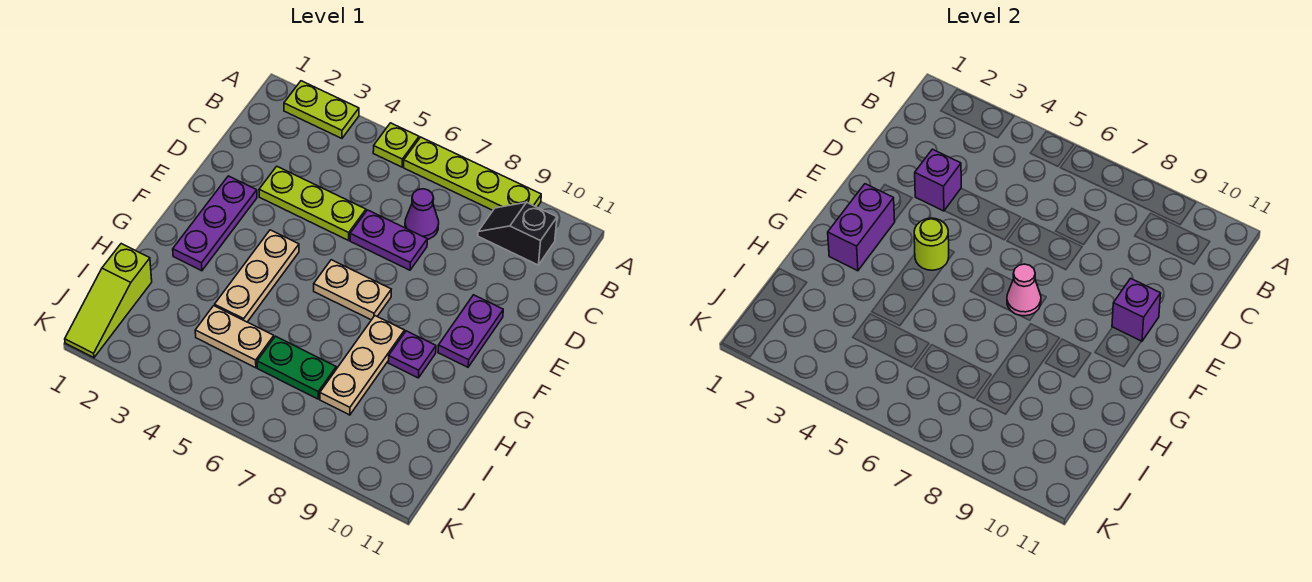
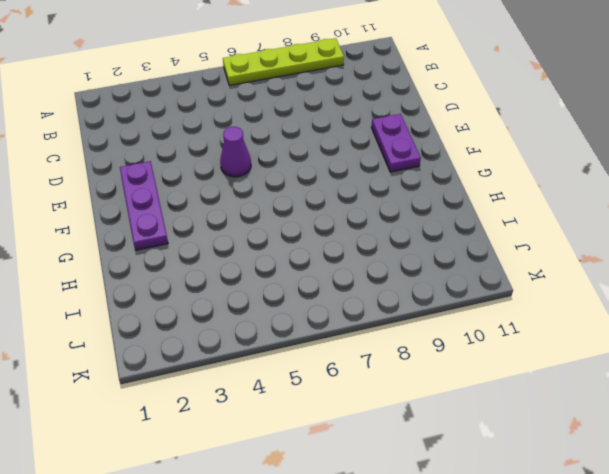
purple 1x1 cone [220,127,251,177] -> purple 1x1 cone moved to [405,189,439,240]
none -> lime 1x2 plate [284,81,359,138]
none -> lime 1x1 plate [373,123,419,167]
none -> black 1x2 slope [478,202,557,265]

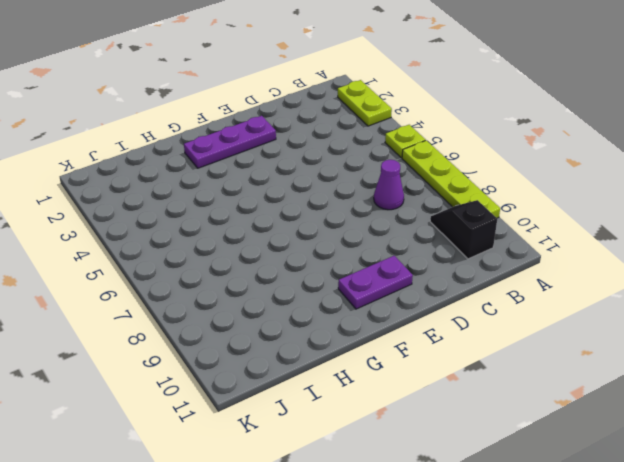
none -> lime 1x3 plate [259,166,366,240]
none -> purple 1x2 plate [350,210,427,270]
none -> tan 1x3 plate [215,230,299,322]

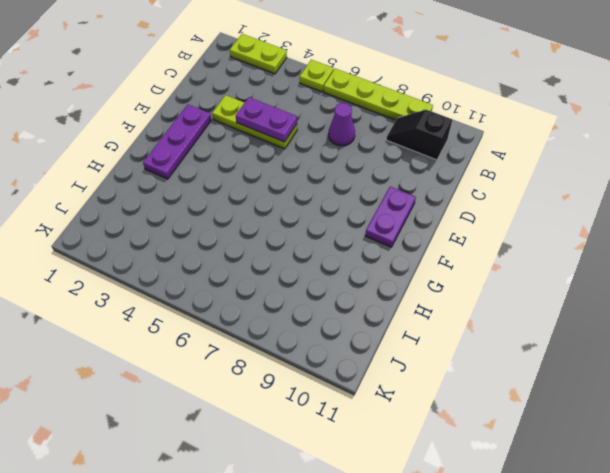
purple 1x2 plate [236,97,297,142] -> purple 1x2 plate moved to [350,210,427,270]
none -> tan 1x3 plate [215,230,299,322]
none -> tan 1x2 plate [314,260,391,320]
none -> tan 1x3 plate [320,316,405,415]

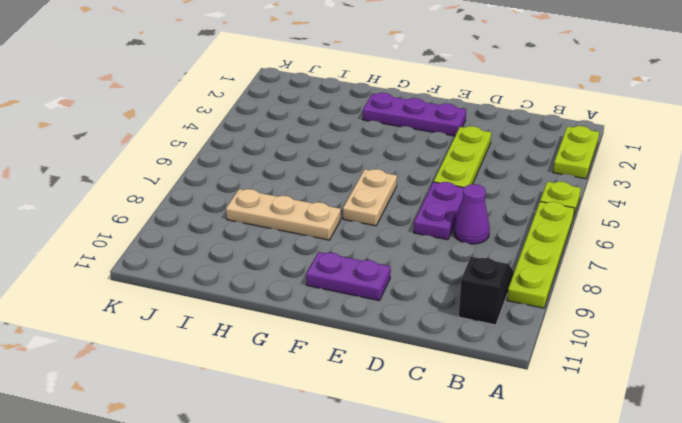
none -> tan 1x3 plate [215,230,299,322]
none -> purple 1x1 plate [388,331,436,378]
none -> lime 1x3 slope [65,244,152,358]

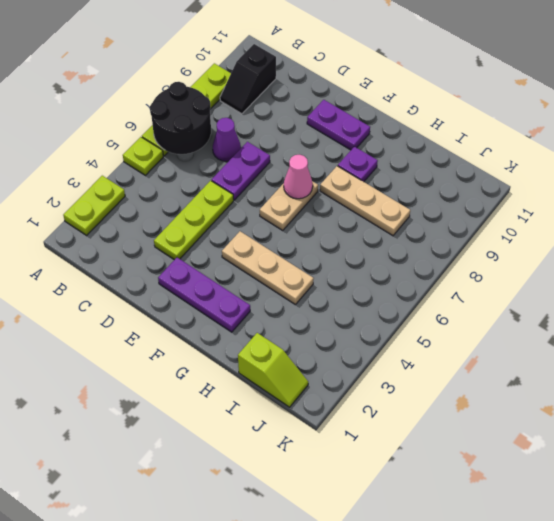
black 2x2 round brick [150,82,211,154] -> none
lime 1x2 slope [238,333,308,407] -> lime 1x3 slope [65,244,152,358]
none -> tan 1x2 plate [195,306,274,368]
none -> green 1x2 plate [257,336,336,399]
none -> purple 1x1 brick [915,149,961,211]

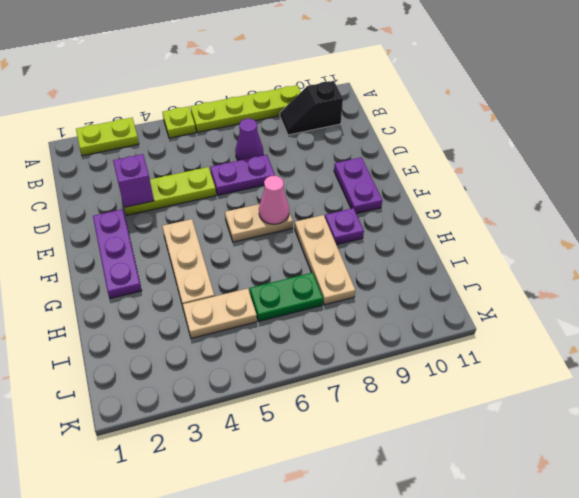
none -> lime 1x3 slope [65,244,152,358]
none -> purple 1x1 brick [1112,278,1161,341]
none -> purple 1x2 brick [828,184,895,271]

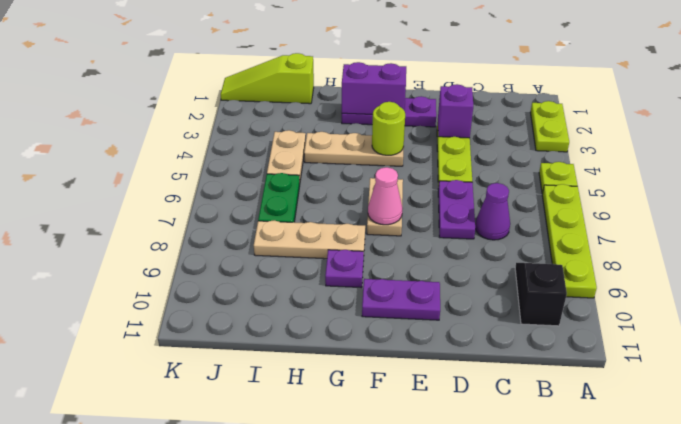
none -> purple 1x1 brick [1112,278,1161,341]

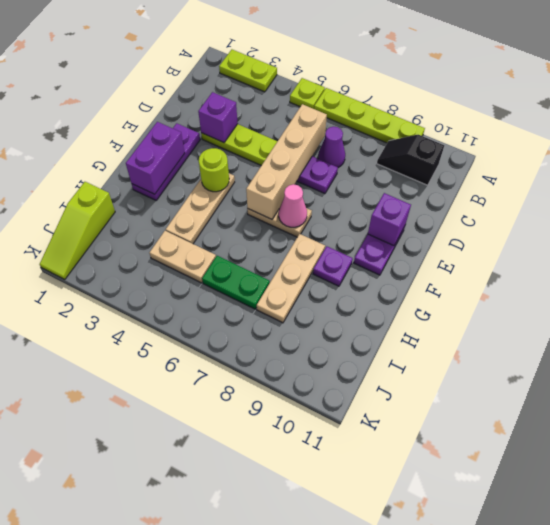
tan 1x4 brick [246,104,327,219] -> none

